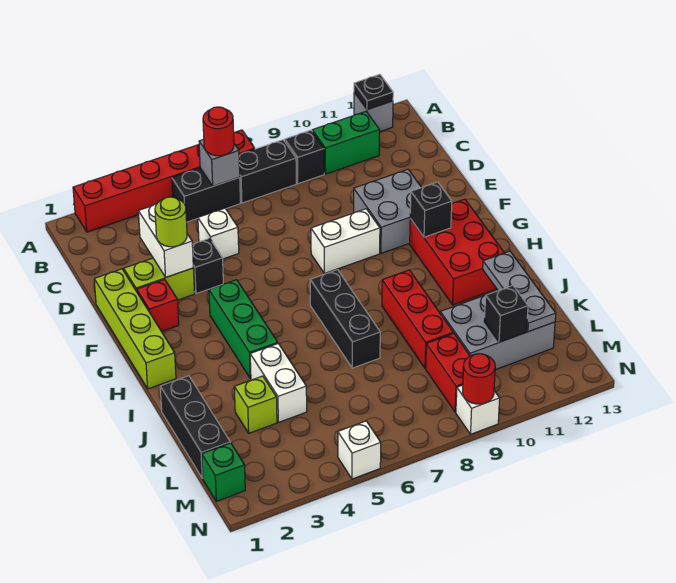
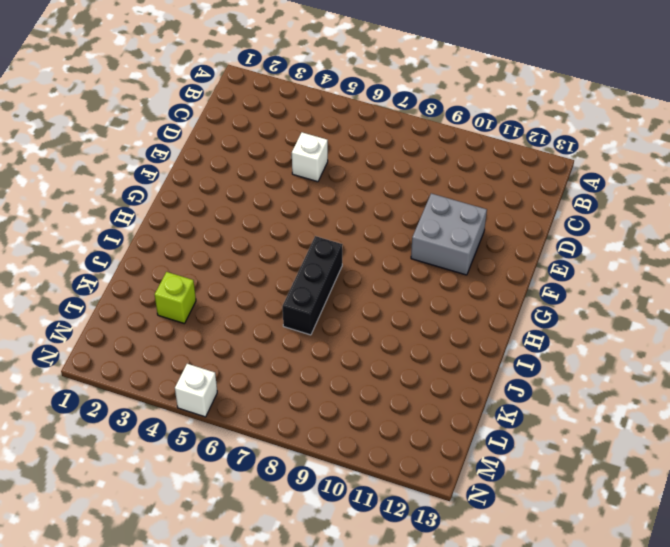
none -> red 1x6 brick [73,130,255,232]
none -> grey 1x1 brick [354,92,393,131]
none -> black 1x2 brick [172,168,240,222]
none -> black 1x2 brick [239,140,296,203]

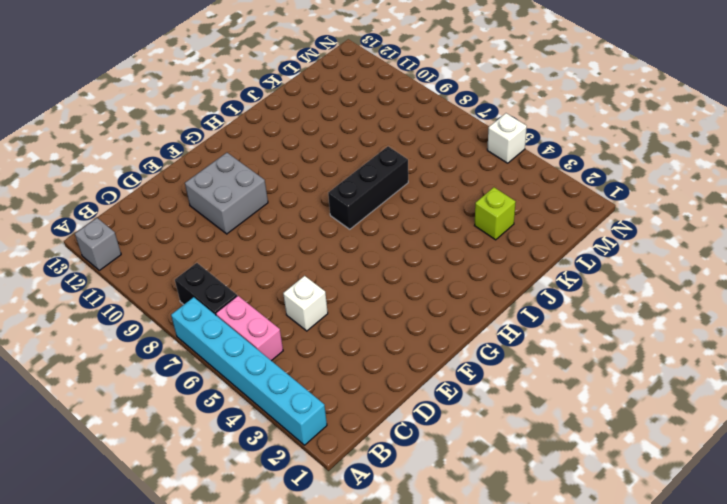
cyan 1x6 brick [171,297,327,445] -> red 1x6 brick [73,130,255,232]
pink 1x2 brick [216,296,283,361] -> black 1x2 brick [172,168,240,222]
none -> black 1x1 brick [285,130,324,184]
none -> green 1x2 brick [312,112,380,174]
none -> lime 1x4 brick [94,269,176,389]
none -> lime 1x2 brick [124,258,195,300]

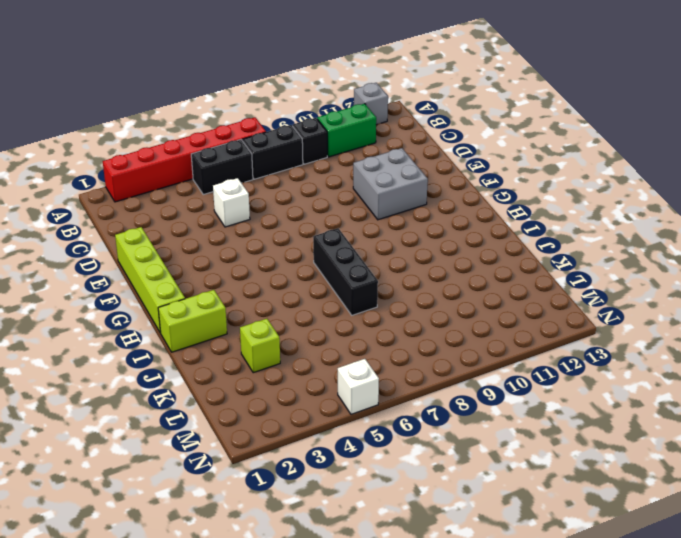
lime 1x2 brick [158,290,227,352] -> lime 1x2 brick moved to [124,258,195,300]
none -> black 1x1 brick [192,238,223,294]
none -> red 1x1 brick [137,279,179,331]
none -> white 1x2 brick [311,209,380,274]
none -> green 1x3 brick [209,280,278,378]

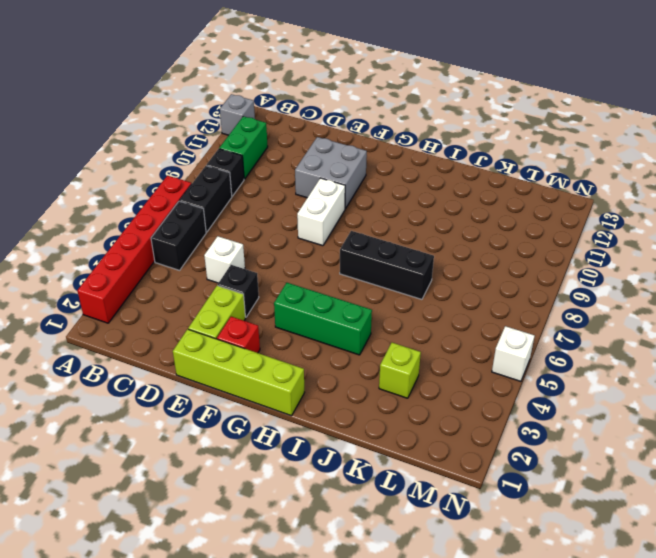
none -> red 2x3 brick [410,199,504,305]
none -> red 1x3 brick [382,270,453,368]
none -> black 1x3 brick [160,376,230,478]
none -> white 1x2 brick [250,344,307,422]

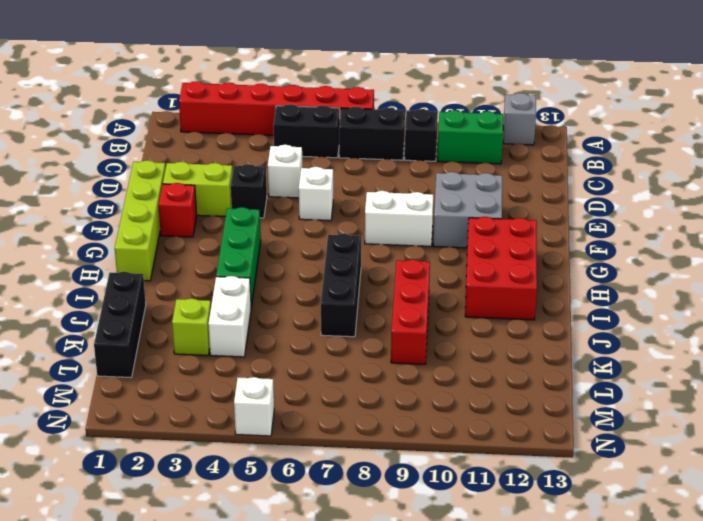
white 1x1 brick [299,167,333,221] -> white 1x1 brick moved to [456,385,500,434]
none -> grey 2x3 brick [440,290,555,370]
none -> red 1x2 brick [426,333,470,412]
none -> green 1x1 brick [202,443,245,501]
none -> black 1x1 plate [354,74,393,110]

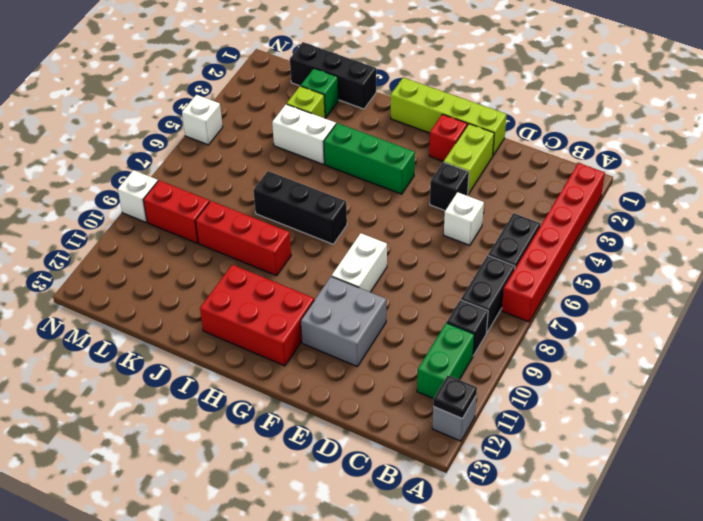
green 1x1 brick [301,68,339,118] -> green 1x1 brick moved to [202,443,245,501]
none -> grey 2x3 brick [440,290,555,370]
none -> grey 1x1 brick [199,139,240,186]
none -> white 1x2 brick [138,204,193,277]
none -> black 1x1 brick [410,182,452,237]

